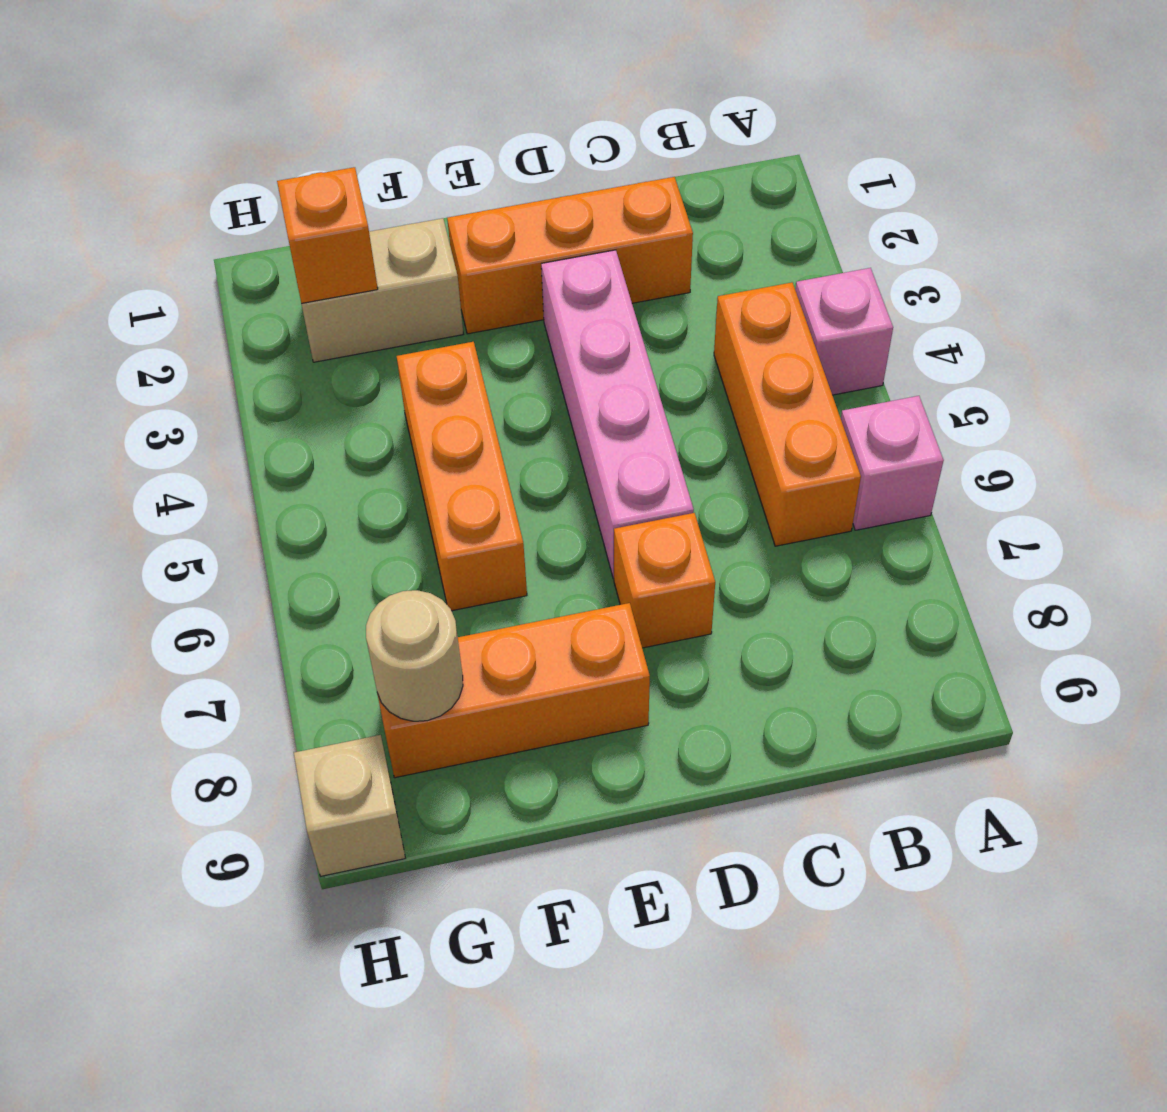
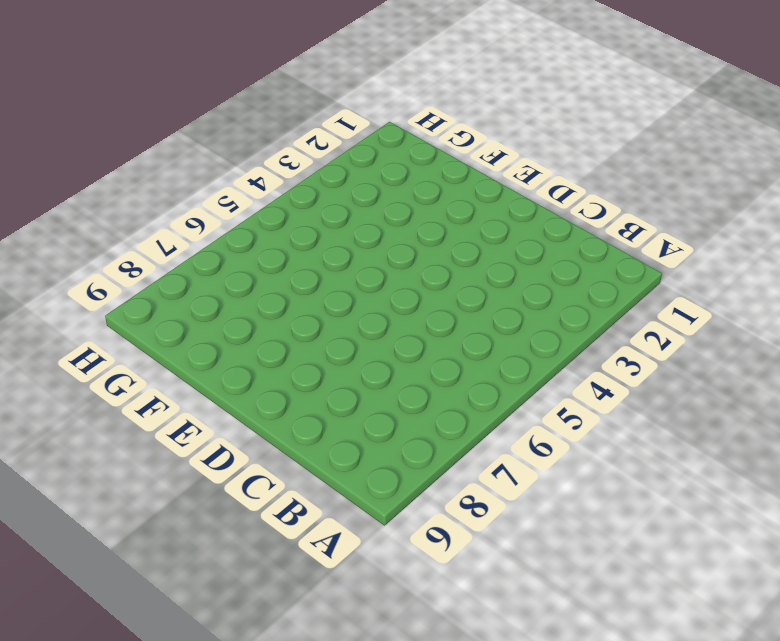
none -> pink 1x1 brick [795,268,893,395]
none -> pink 1x1 brick [841,396,944,530]
none -> orange 1x3 brick [714,282,861,546]

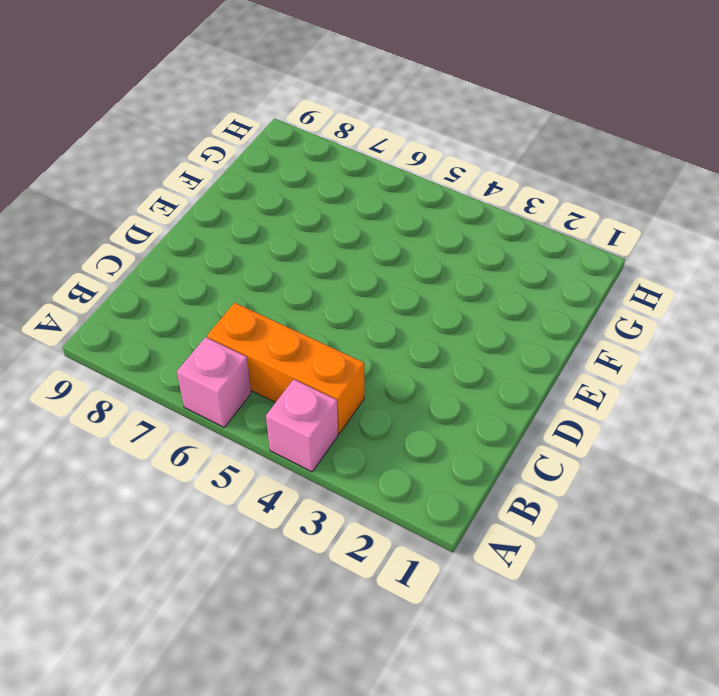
none -> orange 1x3 brick [447,177,693,334]
none -> pink 1x4 brick [541,250,694,579]
none -> orange 1x1 brick [614,513,715,648]

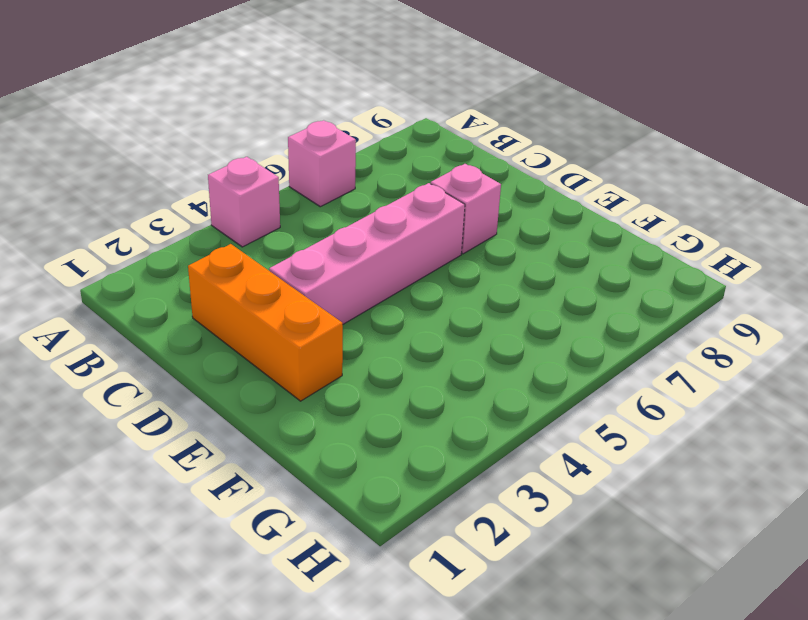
pink 1x1 brick [431,164,501,254] -> orange 1x1 brick [614,513,715,648]
none -> orange 1x3 brick [714,282,861,546]
none -> orange 1x3 brick [377,603,650,778]
none -> tan 1x2 brick [302,218,463,362]

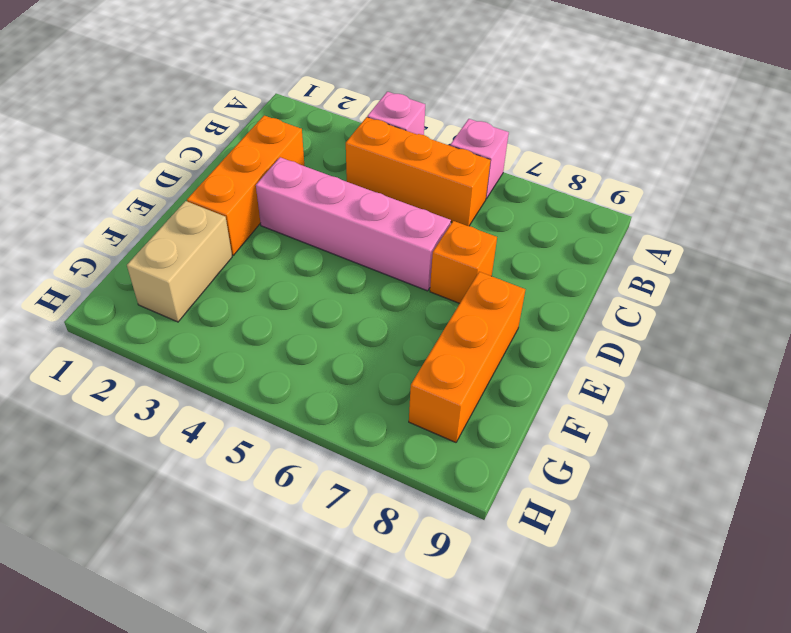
none -> orange 1x3 brick [397,342,527,611]
none -> tan 1x1 brick [294,735,405,876]
none -> orange 1x1 brick [277,167,378,304]

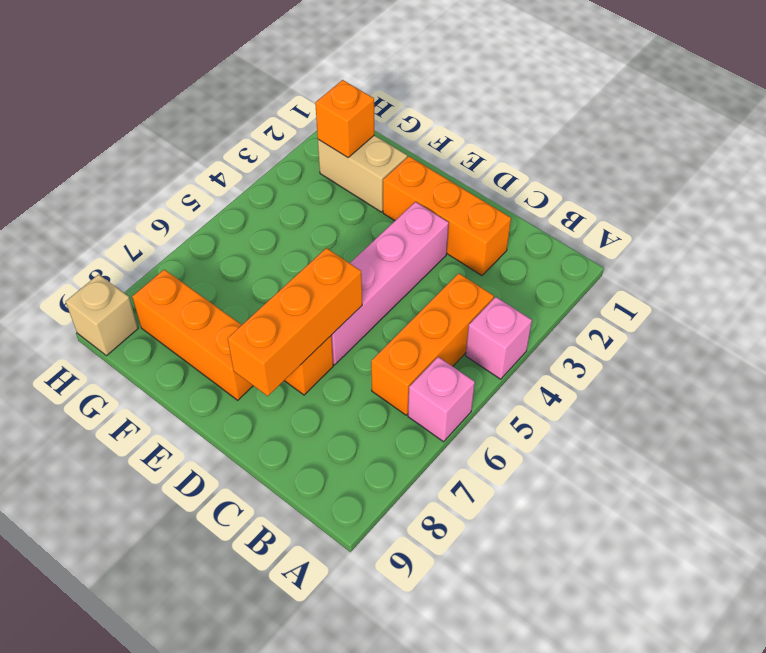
orange 1x3 brick [228,248,362,396] -> orange 1x3 brick moved to [397,342,527,611]
none -> tan 1x1 round brick [366,590,463,721]

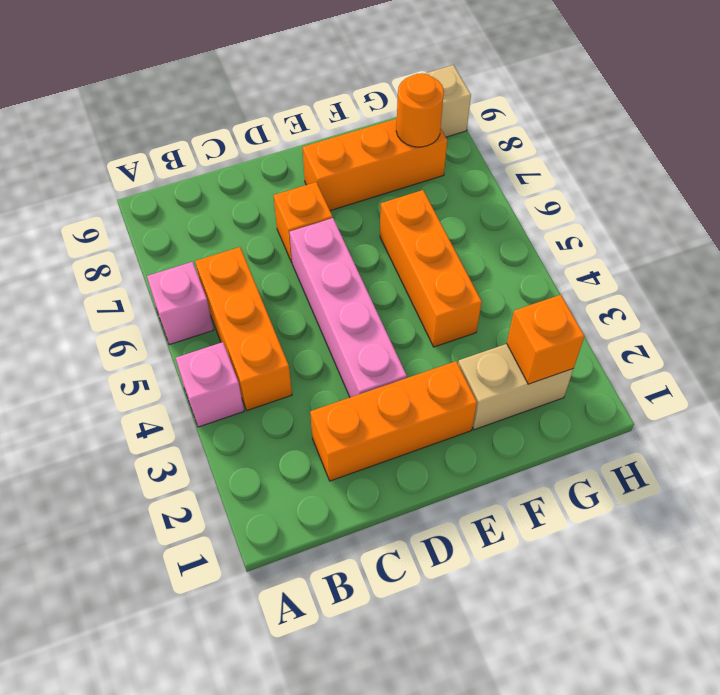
orange 1x1 round brick [396,73,444,147] -> tan 1x1 round brick [366,590,463,721]

